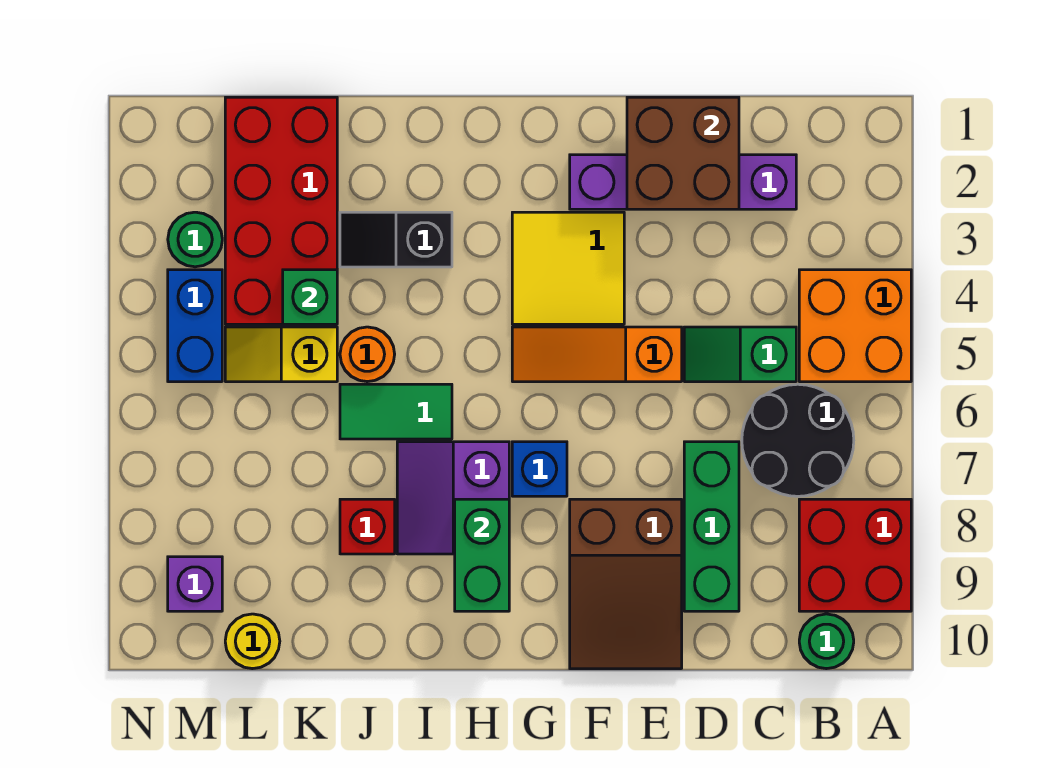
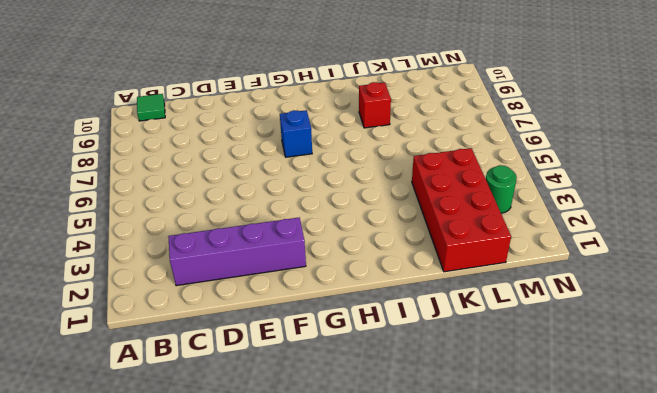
green 1x1 tile [137,94,165,121] -> green 1x1 round brick [799,614,854,669]
none -> orange 2x2 brick [799,270,911,382]
none -> red 2x2 brick [799,499,911,611]
none -> black 2x2 round brick [742,384,854,496]

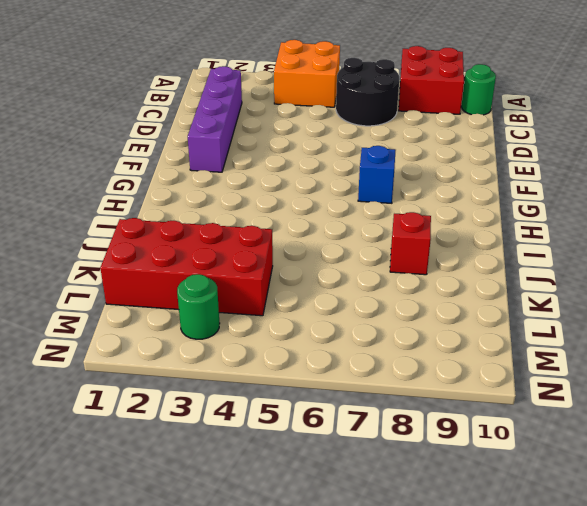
none -> green 1x2 slope [684,327,796,382]
none -> green 1x3 brick [684,442,739,611]
none -> orange 1x3 slope [512,327,682,382]

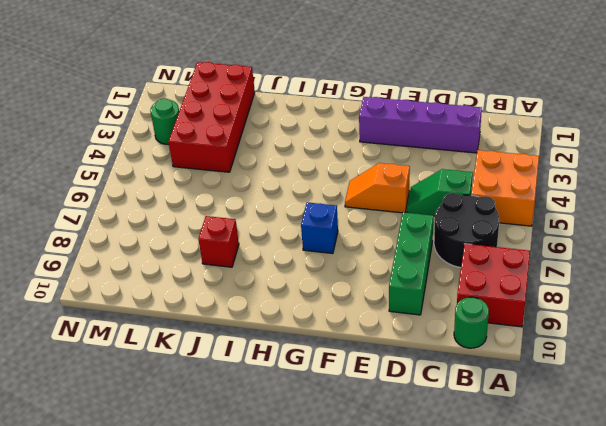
orange 1x2 slope [345,163,410,213] -> orange 1x3 slope [512,327,682,382]
none -> brown 2x3 slope [570,499,682,669]
none -> yellow 2x2 tile [512,212,624,324]
none -> purple 2x2 slope [397,442,509,554]

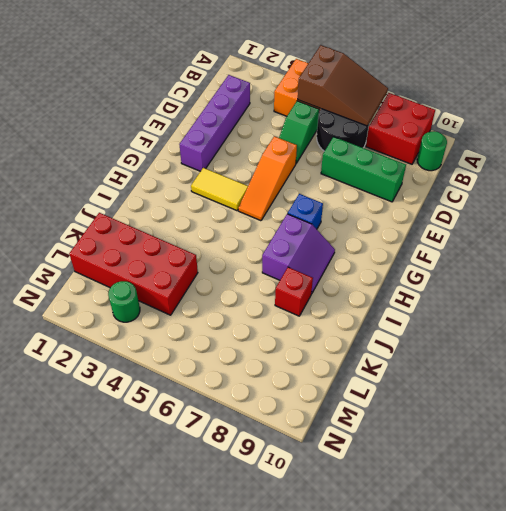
brown 2x3 slope [298,45,388,126] -> brown 2x3 slope moved to [570,499,682,669]
yellow 1x2 tile [191,168,248,211] -> yellow 2x2 tile [512,212,624,324]
purple 2x2 slope [262,214,335,294] -> purple 2x2 slope turned to [397,442,509,554]
none -> black 1x2 slope [340,212,452,267]
none -> green 1x2 tile [340,384,452,439]
none -> orange 1x1 round brick [340,327,395,382]

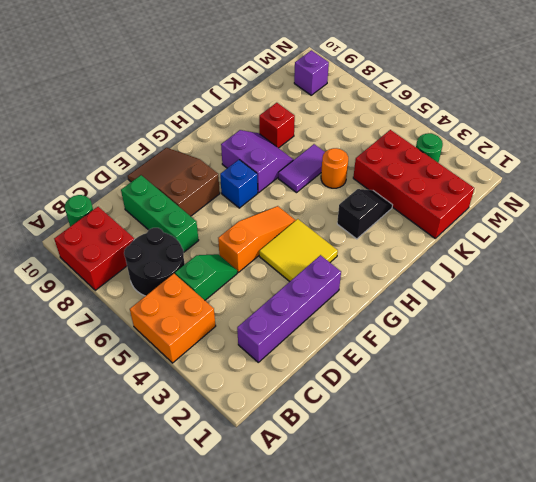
purple 1x2 tile [278,144,325,193] -> green 1x2 tile [340,384,452,439]
none -> yellow 1x2 slope [225,327,337,382]
none -> yellow 1x1 round brick [225,614,280,669]
none -> blue 1x2 brick [168,270,222,382]

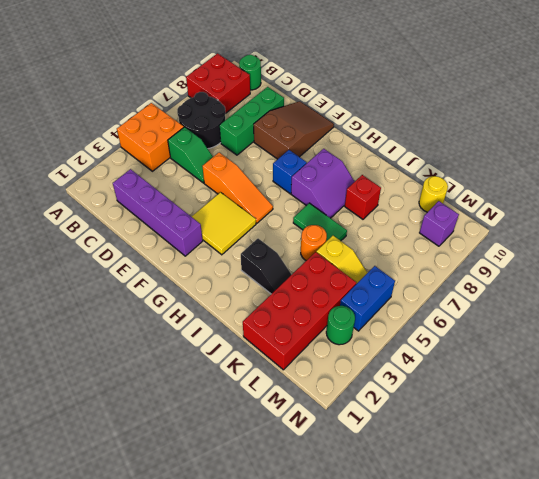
none -> brown 2x2 brick [627,97,739,209]
none -> green 1x2 brick [455,499,509,611]
none -> green 1x1 brick [283,270,337,324]

